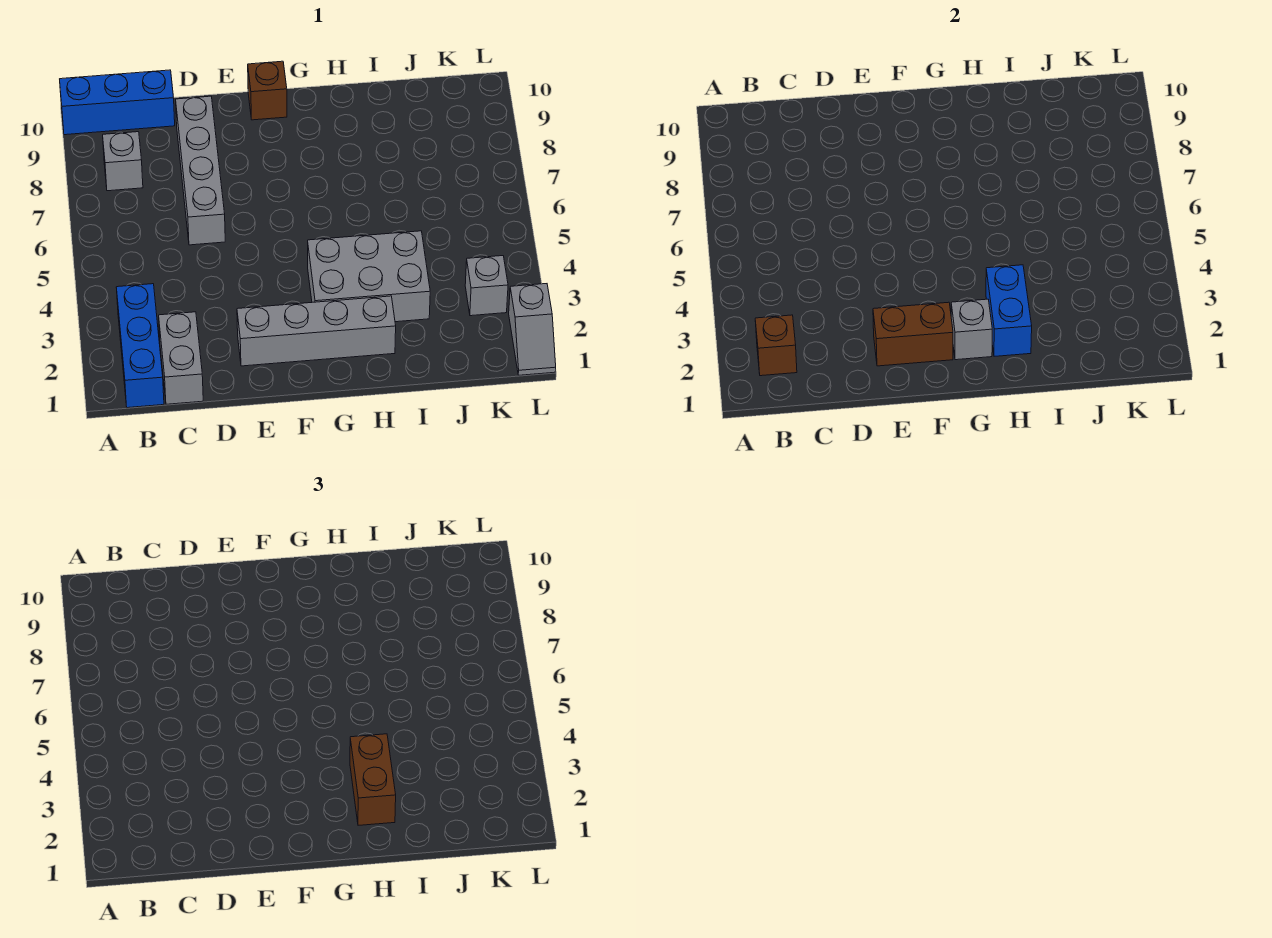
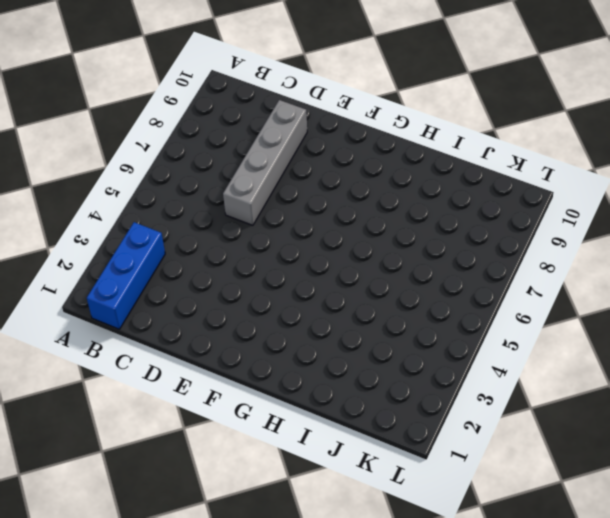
none -> blue 1x3 brick [60,70,175,135]
none -> grey 1x1 brick [103,132,143,191]
none -> grey 1x2 brick [159,312,203,404]

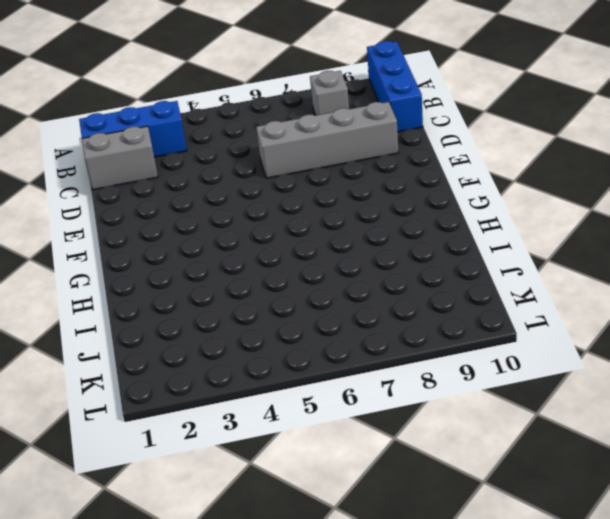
none -> grey 1x4 brick [237,296,396,366]
none -> brown 1x1 brick [248,61,287,120]
none -> grey 2x3 brick [308,231,430,322]

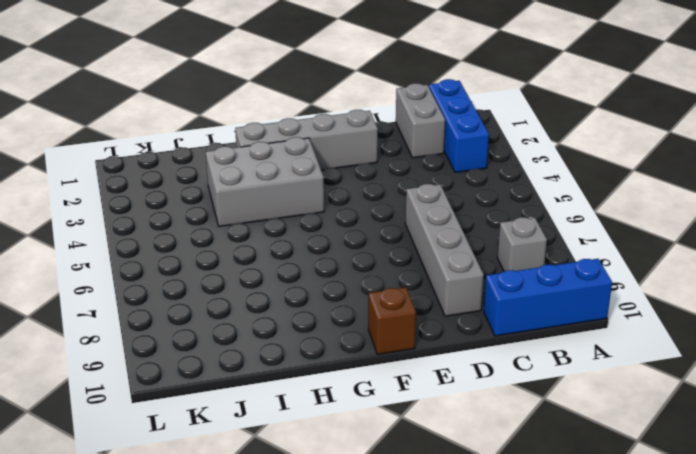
none -> grey 1x1 brick [465,256,508,316]
none -> grey 1x2 slope [509,284,556,375]
none -> brown 1x1 brick [755,315,797,376]

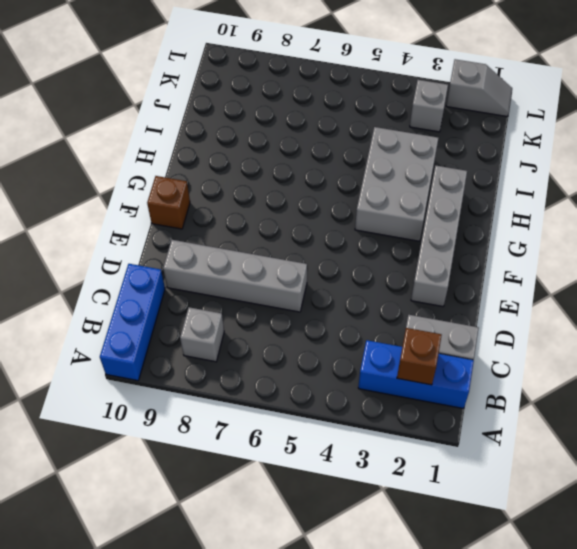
none -> brown 1x2 brick [873,302,953,366]
none -> grey 1x1 brick [951,299,992,360]
none -> blue 1x2 brick [986,265,1032,356]

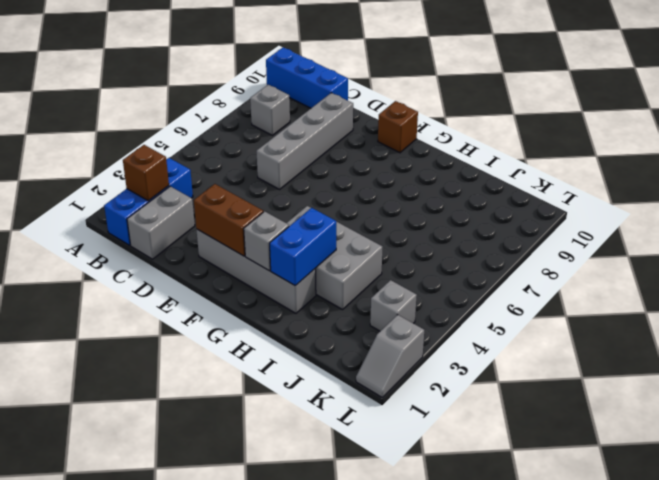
none -> brown 1x2 brick [350,734,396,825]

